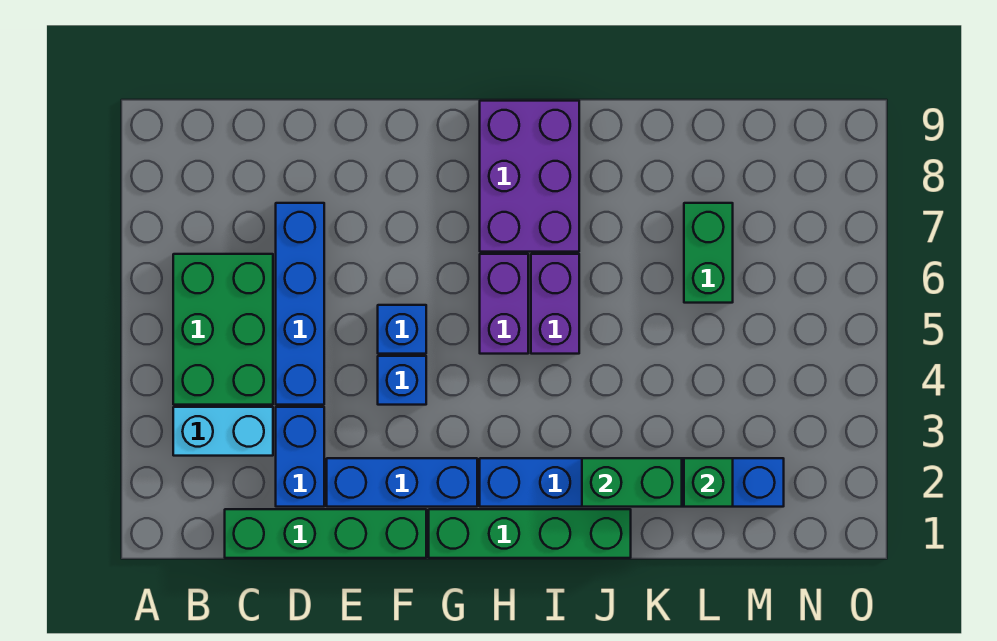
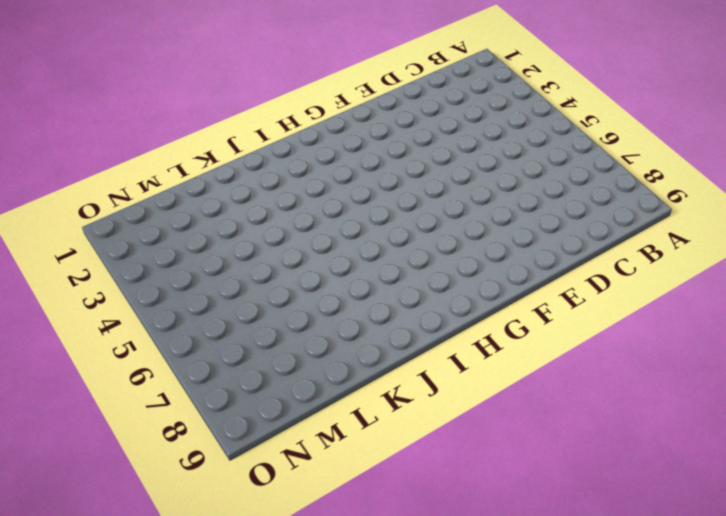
none -> cyan 1x2 brick [173,407,273,456]
none -> green 2x3 brick [173,254,273,405]
none -> green 1x4 brick [225,509,426,558]

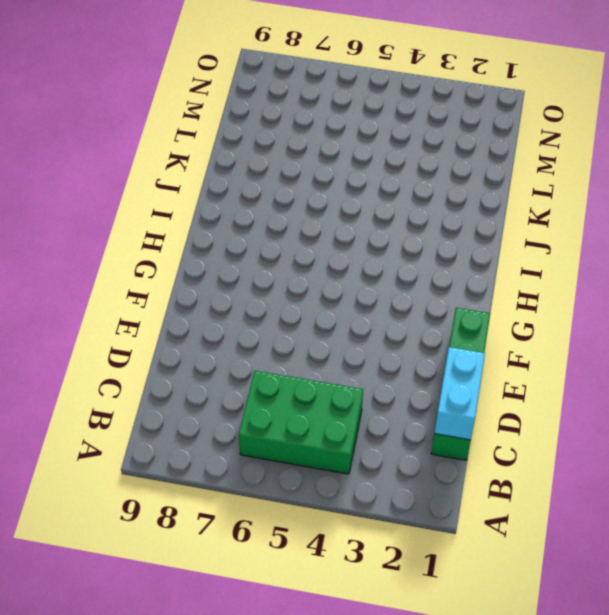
cyan 1x2 brick [434,347,485,440] -> cyan 1x2 brick moved to [173,407,273,456]
none -> blue 1x2 brick [276,407,324,507]
none -> blue 1x4 brick [276,203,324,405]
none -> blue 1x3 brick [327,458,477,507]

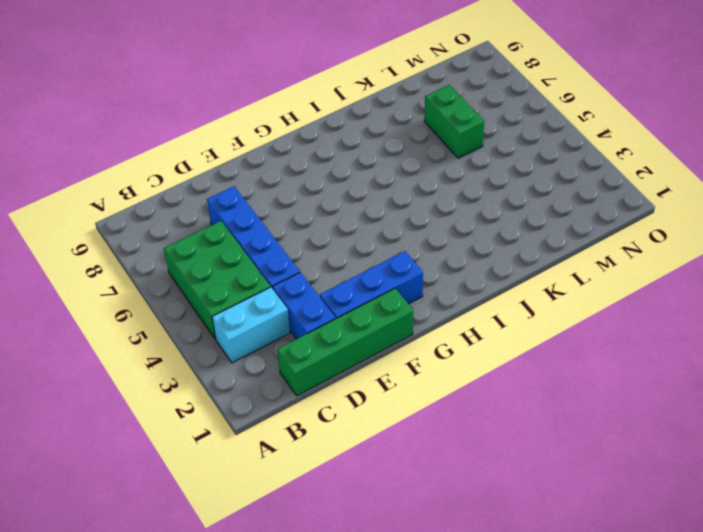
none -> blue 1x1 brick [378,356,426,405]
none -> blue 1x1 brick [378,305,426,354]
none -> green 1x4 brick [429,509,631,558]

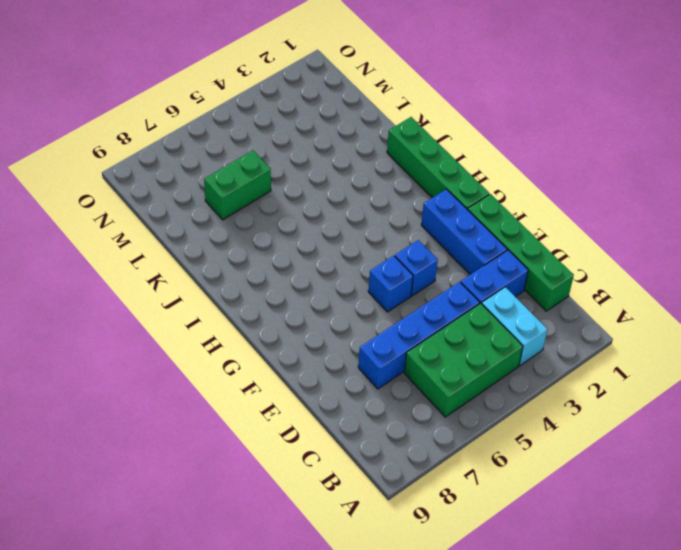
none -> blue 1x6 brick [480,458,784,507]
none -> purple 1x2 brick [480,254,528,354]
none -> purple 2x3 brick [480,101,579,252]

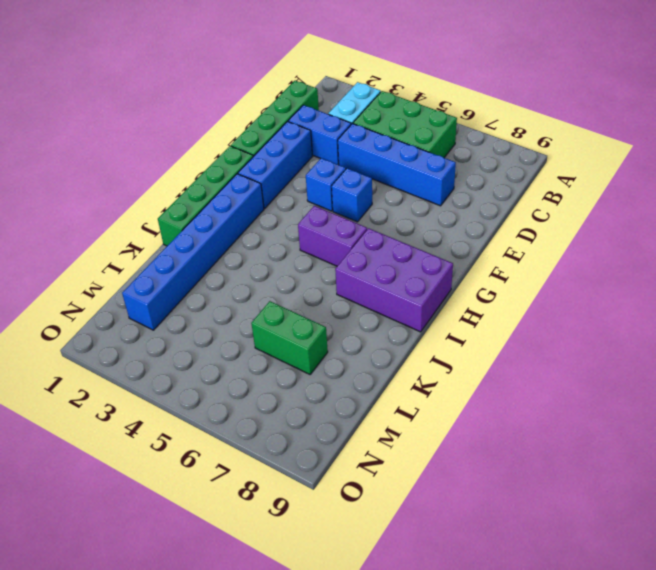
none -> purple 1x2 brick [531,254,579,354]
none -> green 1x2 brick [582,458,682,507]
none -> green 1x1 brick [684,458,733,507]

